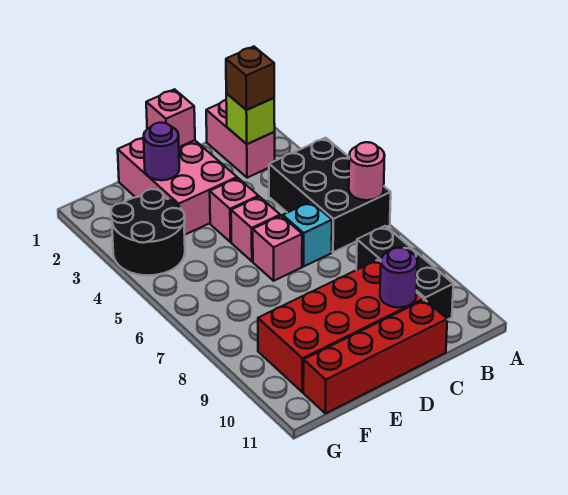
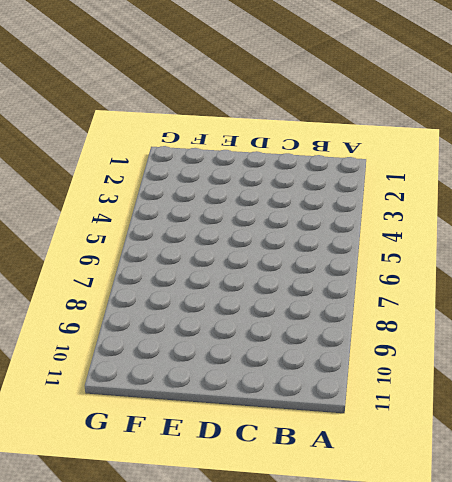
none -> black 2x3 brick [269,138,391,252]
none -> pink 1x2 brick [206,100,275,178]
none -> black 1x3 brick [356,226,453,320]

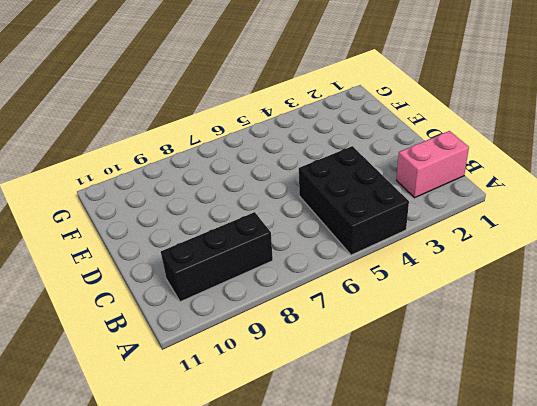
black 2x3 brick [299,146,409,255] -> black 2x3 brick turned to [269,138,391,252]
none -> cyan 1x1 brick [283,202,332,267]
none -> red 2x4 brick [258,260,424,392]
none -> red 1x4 brick [303,300,447,414]

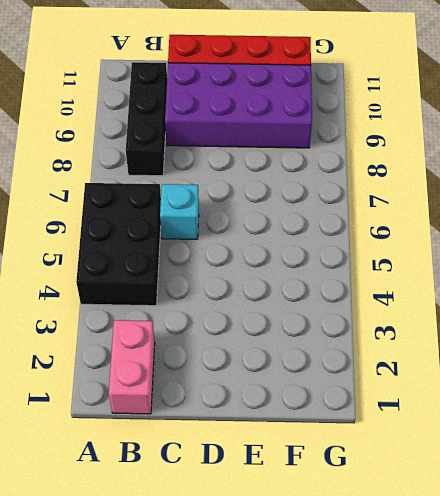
purple 2x4 brick [165,63,312,148] -> red 2x4 brick [258,260,424,392]
none -> pink 2x3 brick [118,138,237,235]
none -> pink 1x1 brick [210,178,259,242]
none -> pink 1x1 brick [231,197,280,261]

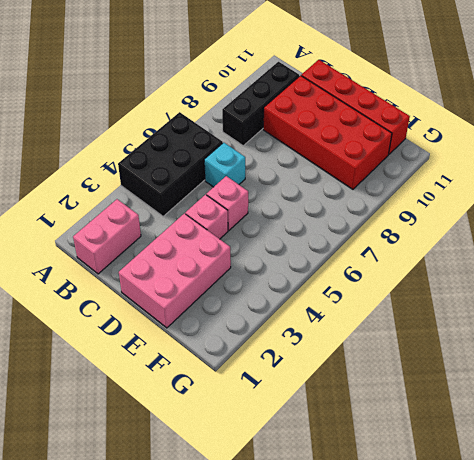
none -> pink 1x1 brick [253,216,302,281]
none -> black 2x2 round brick [111,189,185,276]
none -> pink 1x1 round brick [349,142,385,200]

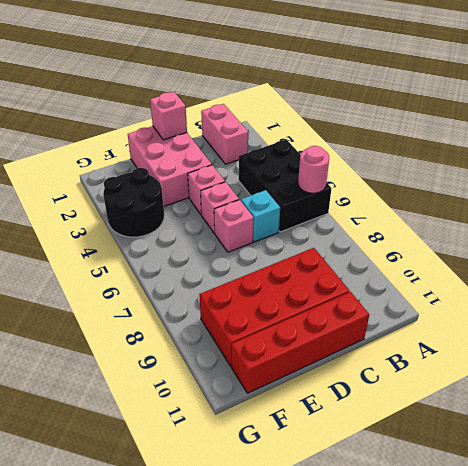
none -> black 1x3 brick [356,226,453,320]
none -> lime 1x1 brick [226,94,275,144]
none -> purple 1x1 round brick [380,248,417,308]

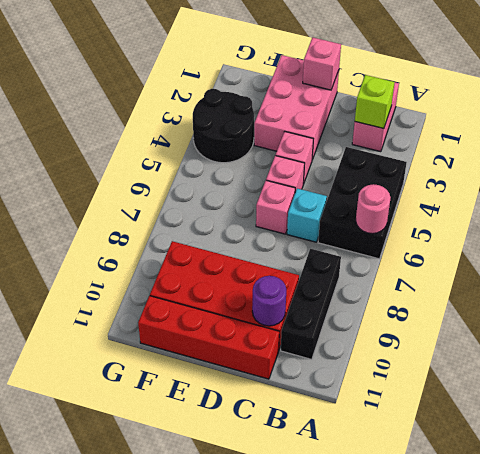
none -> purple 1x1 round brick [144,123,179,180]
none -> brown 1x1 brick [226,47,274,110]

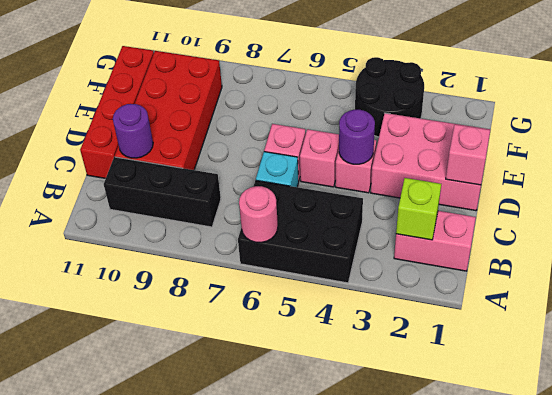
purple 1x1 round brick [339,110,375,164] -> purple 1x1 round brick moved to [144,123,179,180]
none -> brown 1x1 brick [226,47,274,110]

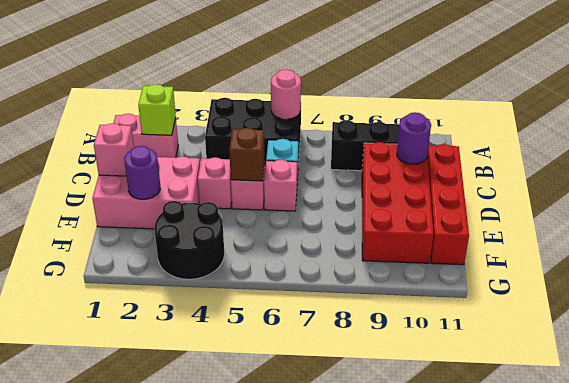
brown 1x1 brick [229,128,265,181] -> brown 1x1 brick moved to [226,47,274,110]

